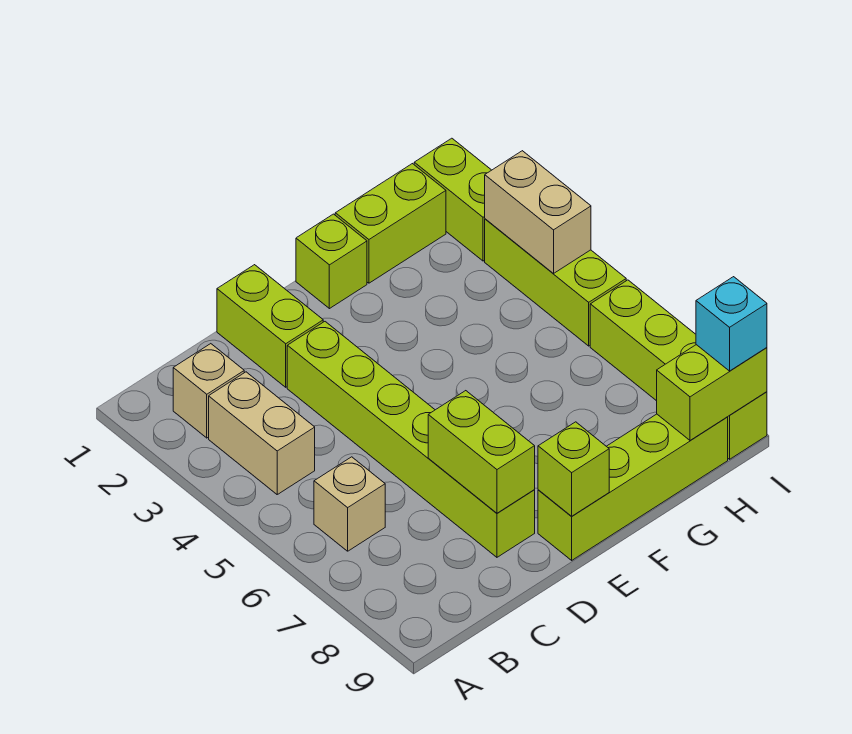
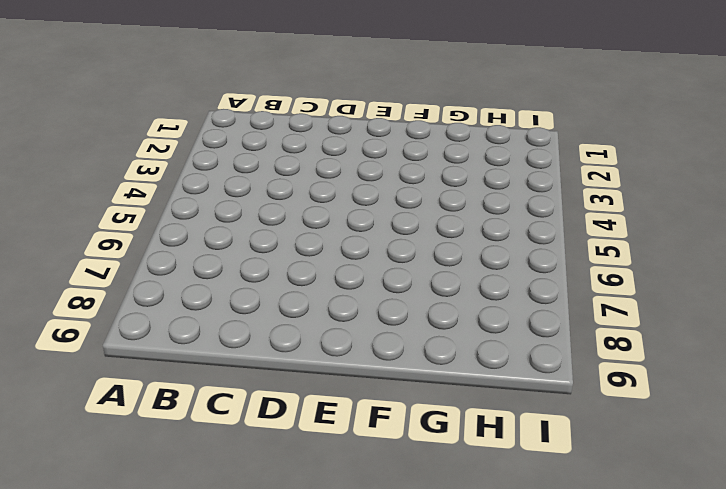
none -> tan 1x1 brick [173,344,244,438]
none -> tan 1x2 brick [209,372,315,494]
none -> tan 1x1 brick [314,457,385,551]

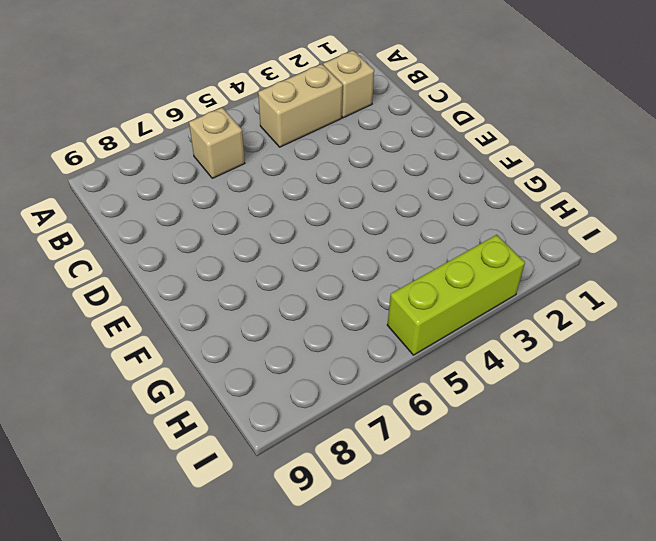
none -> lime 1x2 brick [217,265,323,387]
none -> lime 1x6 brick [287,322,535,557]
none -> lime 1x4 brick [538,414,728,560]

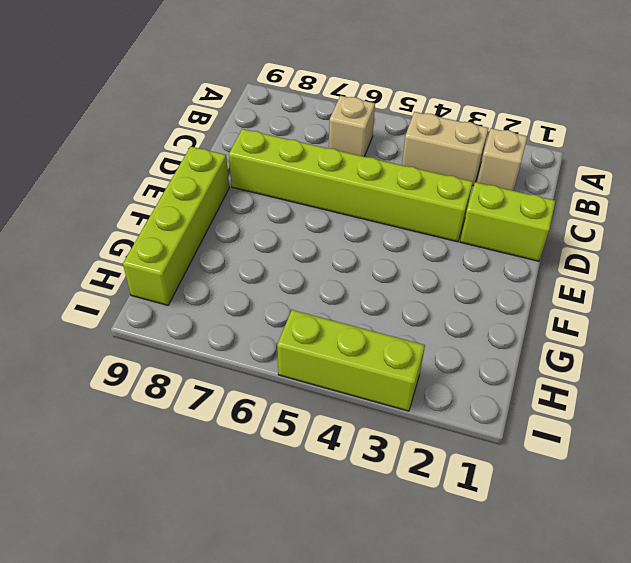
none -> lime 1x1 brick [296,214,367,309]
none -> lime 1x2 brick [335,164,446,283]
none -> lime 1x2 brick [414,138,491,261]

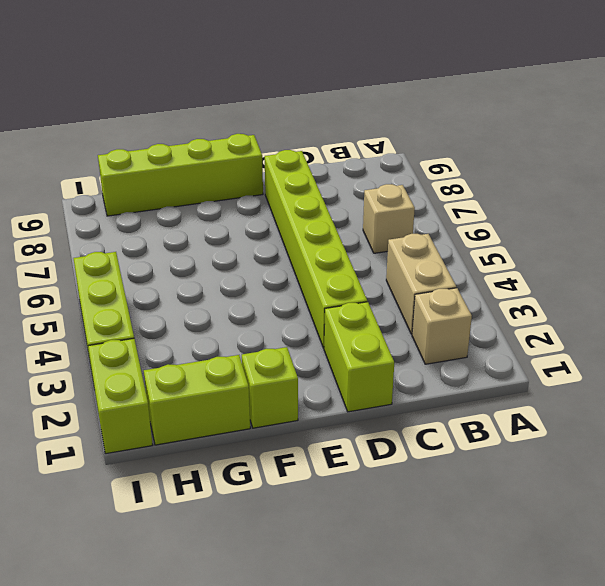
none -> lime 1x4 brick [590,280,767,459]
none -> lime 1x2 brick [428,391,535,513]
none -> lime 1x1 brick [538,422,609,516]

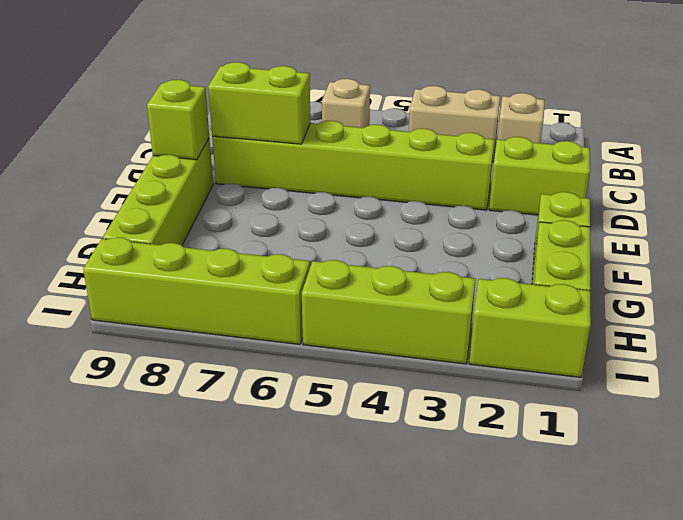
none -> lime 1x2 brick [657,345,767,440]
none -> tan 1x2 brick [485,151,591,273]
none -> cyan 1x1 brick [696,277,767,371]

